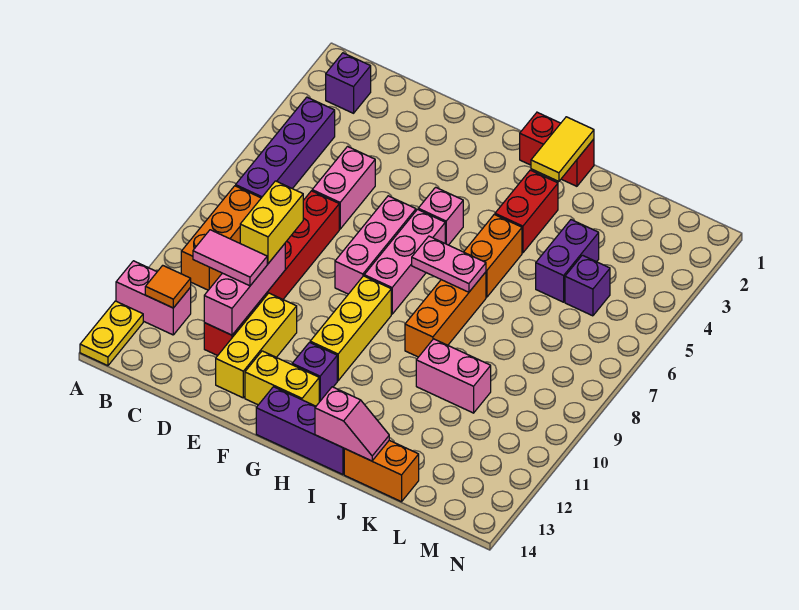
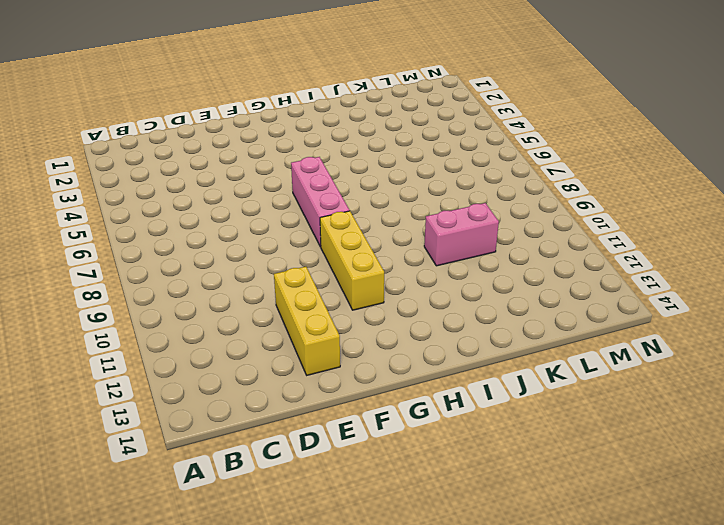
none -> pink 1x2 brick [116,261,191,335]
none -> yellow 1x2 plate [80,301,143,366]
none -> purple 1x1 brick [326,53,371,113]
none -> purple 1x4 brick [236,97,335,198]

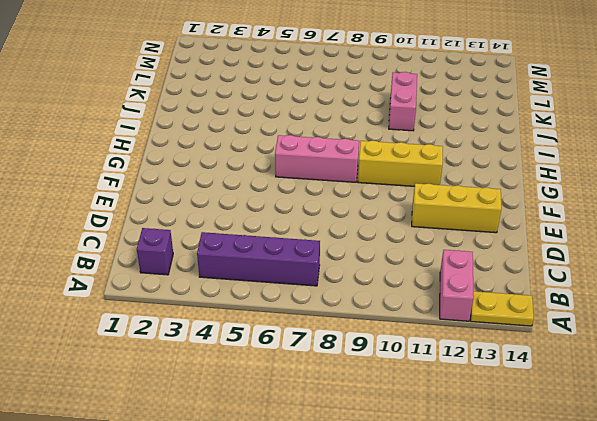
none -> orange 1x3 brick [181,186,261,290]
none -> pink 1x2 brick [312,147,375,229]
none -> red 1x6 brick [204,191,339,356]
none -> pink 1x3 brick [335,196,416,294]

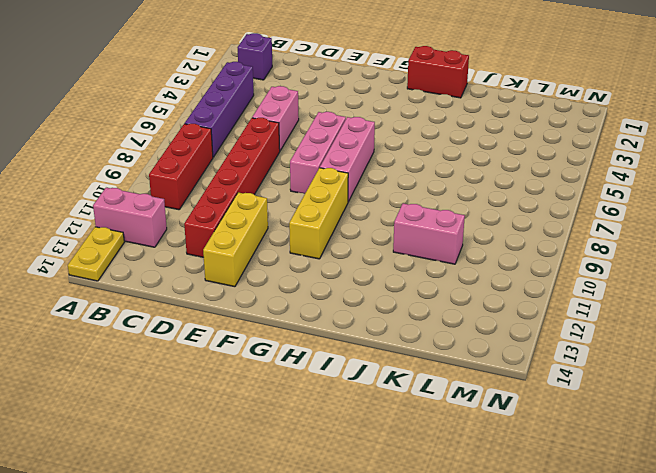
red 1x3 brick [149,124,213,210] -> orange 1x3 brick [181,186,261,290]
none -> yellow 1x2 brick [245,351,319,406]
none -> pink 1x1 brick [418,187,463,245]
none -> purple 1x1 brick [292,342,337,402]
none -> purple 1x3 brick [256,387,344,474]

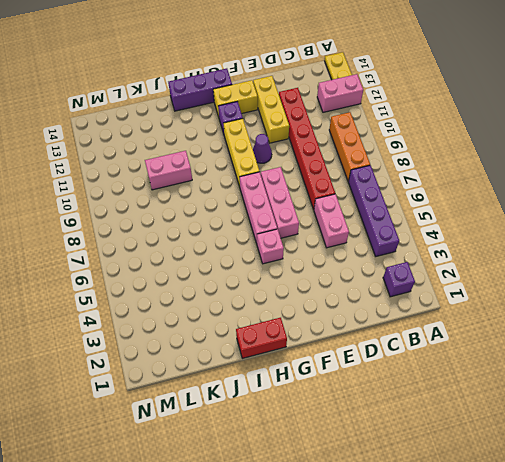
purple 1x1 cone [253,134,272,163] -> none
none -> red 1x2 brick [495,170,558,253]
none -> orange 1x2 brick [464,215,522,297]
none -> orange 1x3 brick [405,272,486,357]
none -> orange 1x2 brick [344,440,419,502]

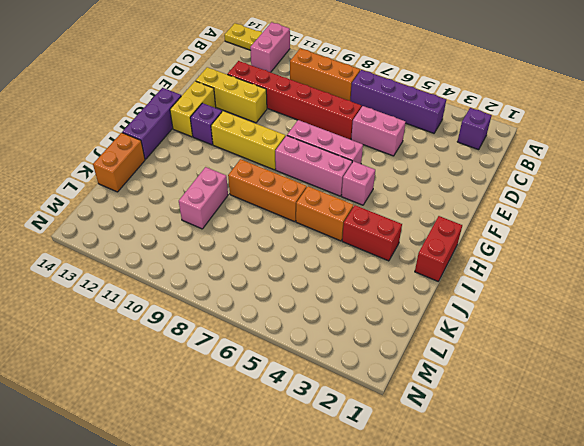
none -> purple 1x2 brick [536,220,599,302]
none -> purple 1x1 brick [565,255,610,316]
none -> orange 1x1 tile [145,265,191,308]
none -> pink 1x3 brick [204,244,285,335]

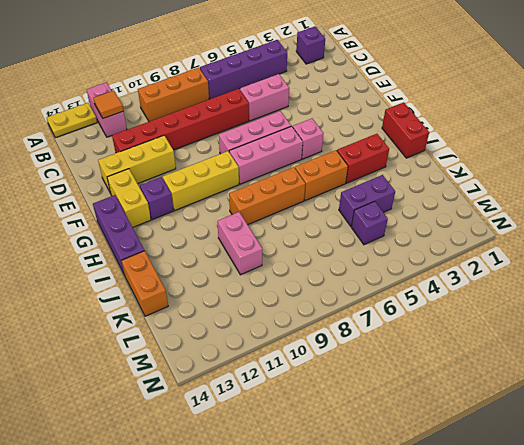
none -> pink 1x3 brick [204,244,285,335]
none -> pink 1x2 plate [412,236,486,292]
none -> yellow 1x2 tile [531,117,594,181]
none -> pink 1x2 slope [315,387,389,461]

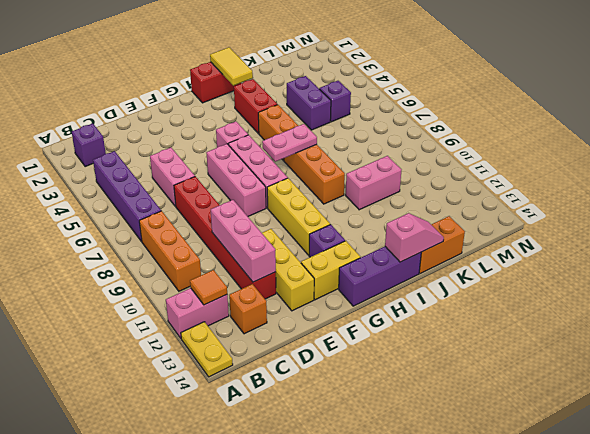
orange 1x1 brick [229,284,267,334] -> none
none -> pink 1x2 tile [193,230,267,286]
none -> yellow 1x2 brick [240,181,303,264]

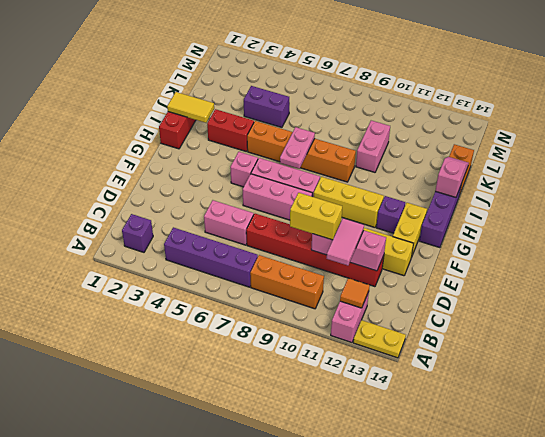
none -> purple 1x1 brick [565,255,610,316]

